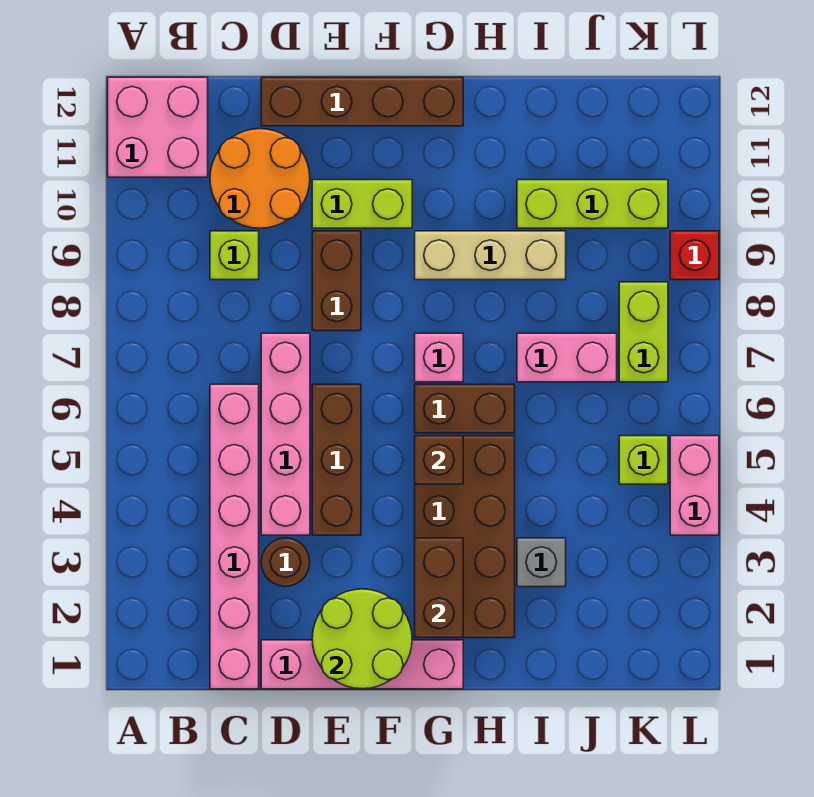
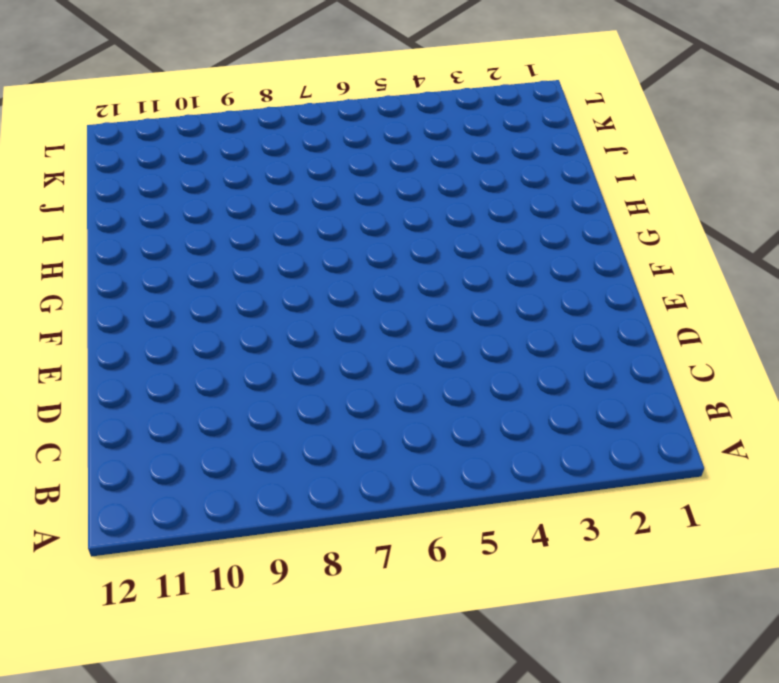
none -> pink 2x2 brick [108,77,208,177]
none -> pink 1x6 brick [210,384,259,689]
none -> lime 1x1 brick [210,231,259,280]

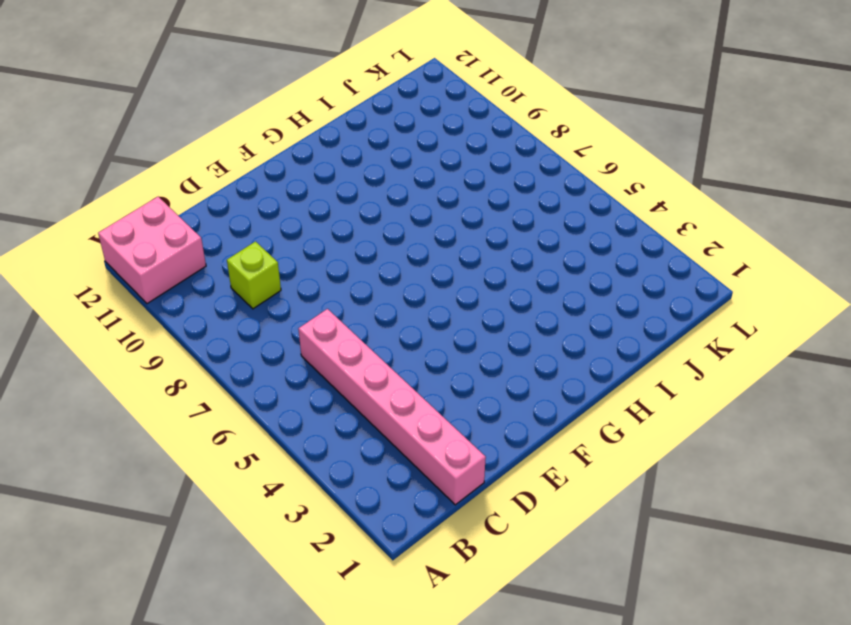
none -> orange 2x2 round brick [210,129,310,228]
none -> pink 1x4 brick [261,640,463,689]
none -> brown 1x1 round brick [261,538,310,587]

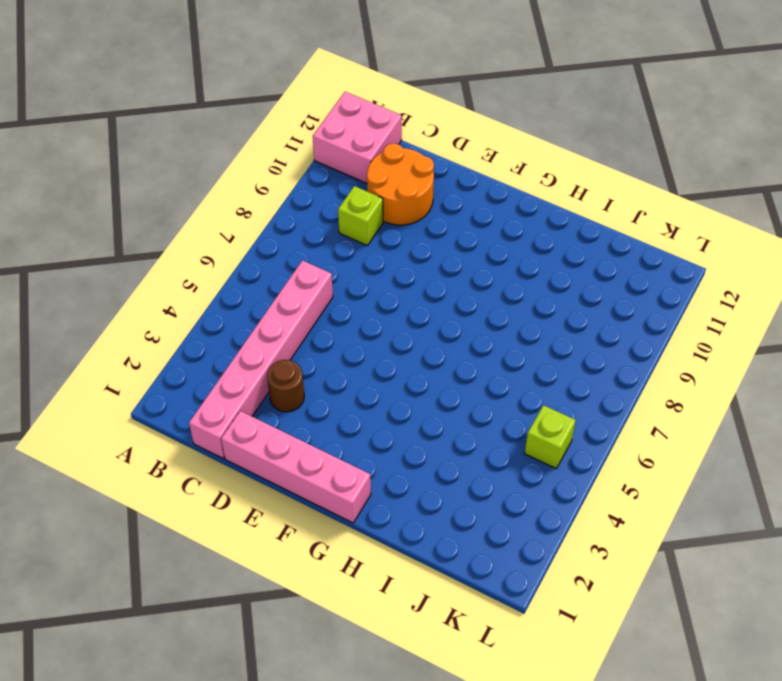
none -> pink 1x4 brick [261,333,310,535]
none -> brown 1x4 brick [261,77,463,126]
none -> brown 1x3 brick [312,384,361,535]

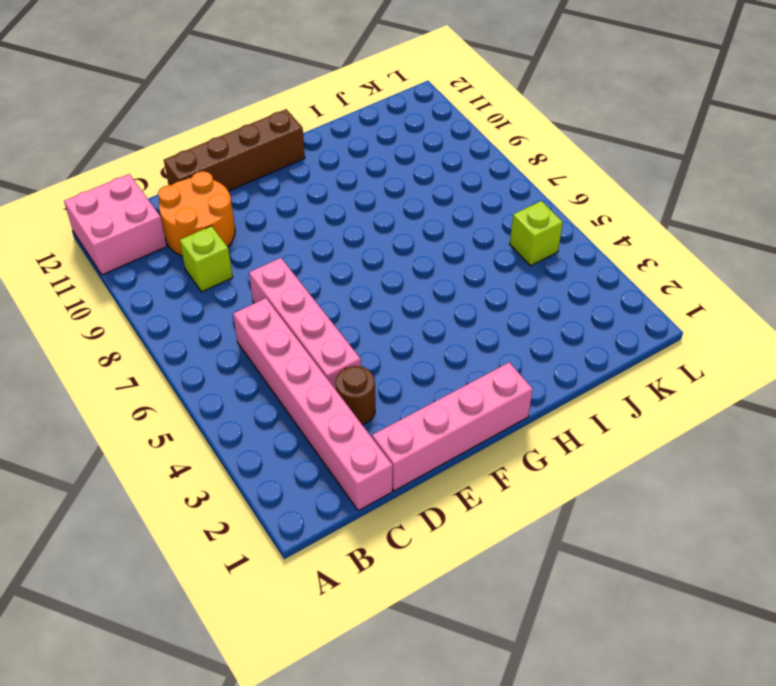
none -> brown 1x3 brick [312,384,361,535]
none -> brown 1x2 brick [312,231,361,331]
none -> lime 1x2 brick [312,180,412,228]

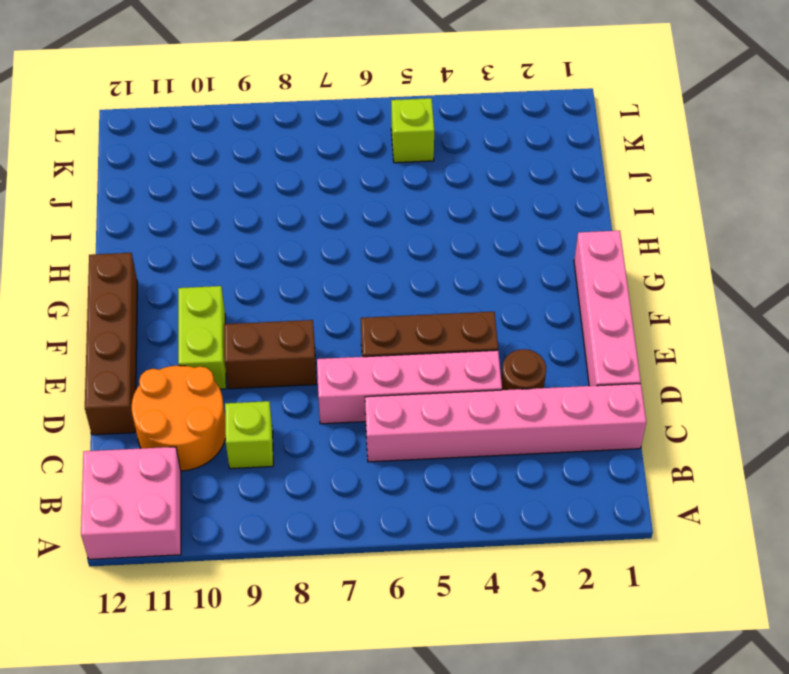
none -> brown 2x4 brick [415,436,515,638]
none -> brown 1x2 brick [415,384,515,433]
none -> pink 1x1 brick [415,333,463,382]

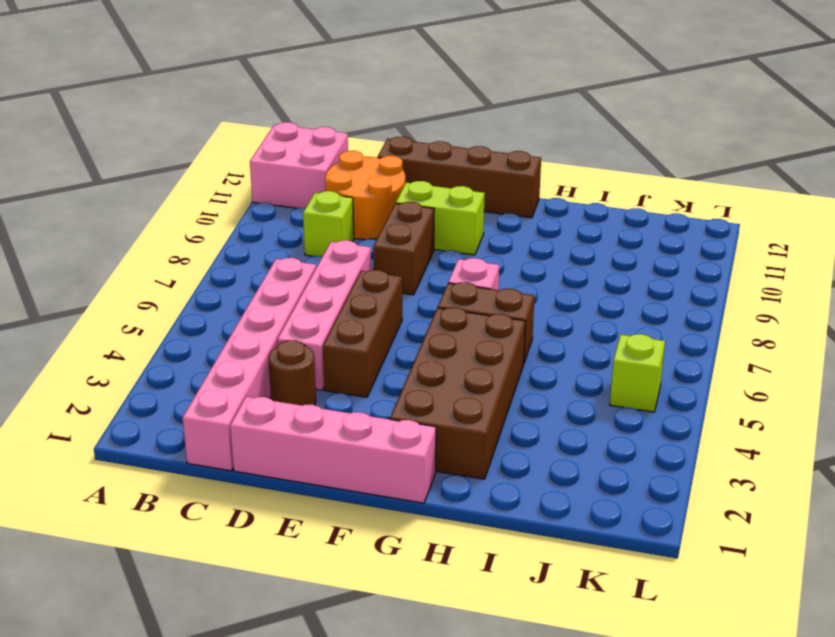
none -> tan 1x3 brick [415,231,566,280]
none -> grey 1x1 brick [517,538,566,587]
none -> pink 1x2 brick [517,333,617,382]

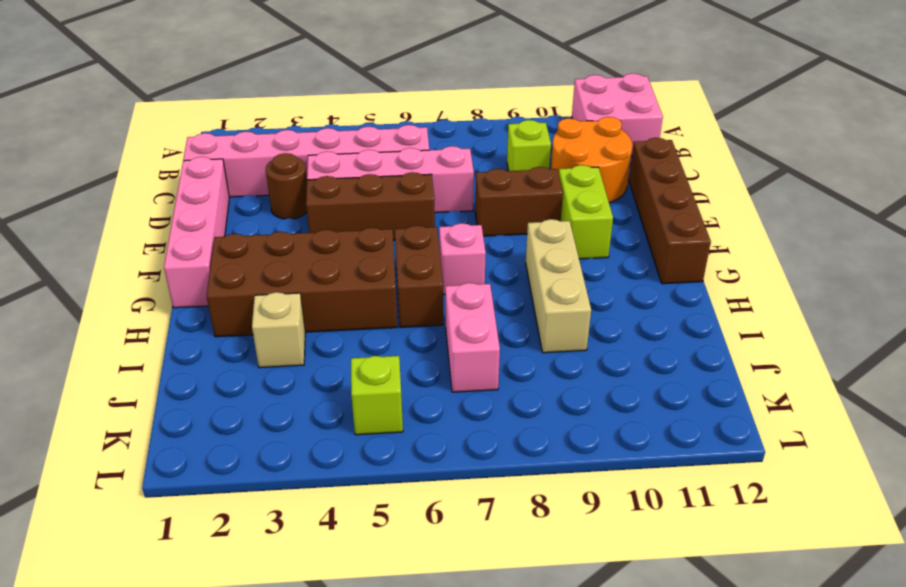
tan 1x1 brick [252,292,305,368] -> grey 1x1 brick [517,538,566,587]
none -> lime 1x3 brick [517,180,668,228]
none -> lime 1x2 brick [619,282,668,382]
none -> pink 1x2 brick [670,436,719,535]

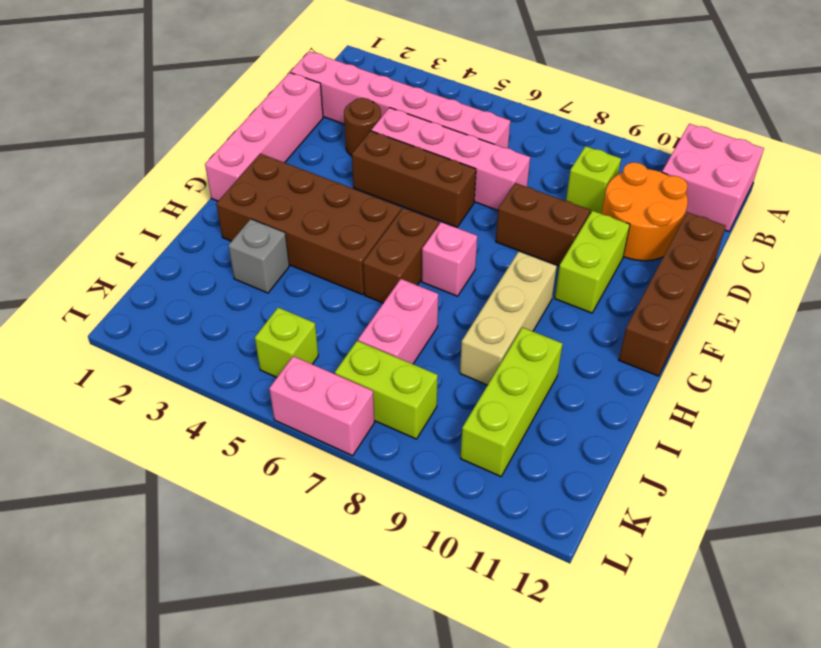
pink 1x2 brick [269,356,375,456] -> pink 1x2 brick moved to [670,436,719,535]
none -> red 1x1 brick [670,231,719,280]
none -> lime 2x2 round brick [312,589,412,689]
none -> brown 1x2 brick [415,538,463,638]

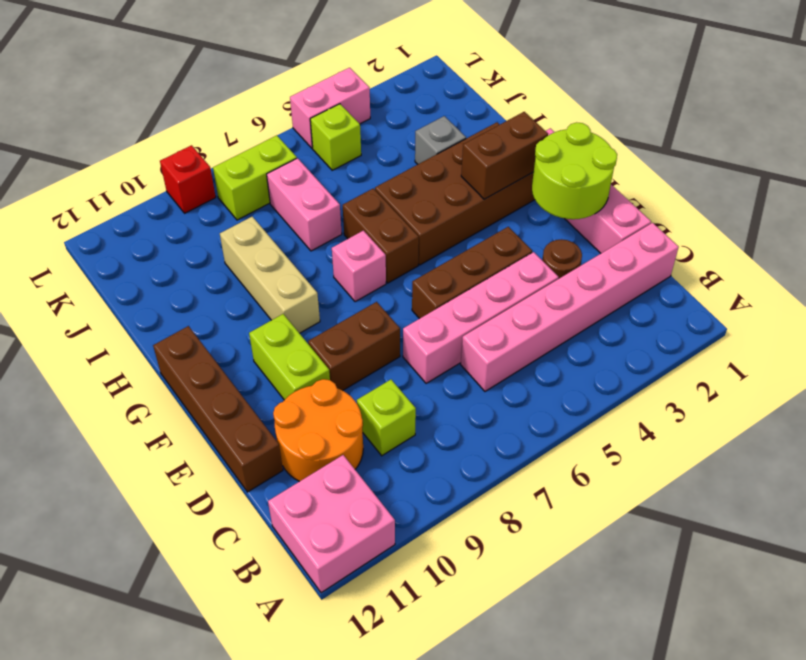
none -> lime 1x3 brick [517,180,668,228]
none -> brown 1x1 brick [415,436,463,484]

